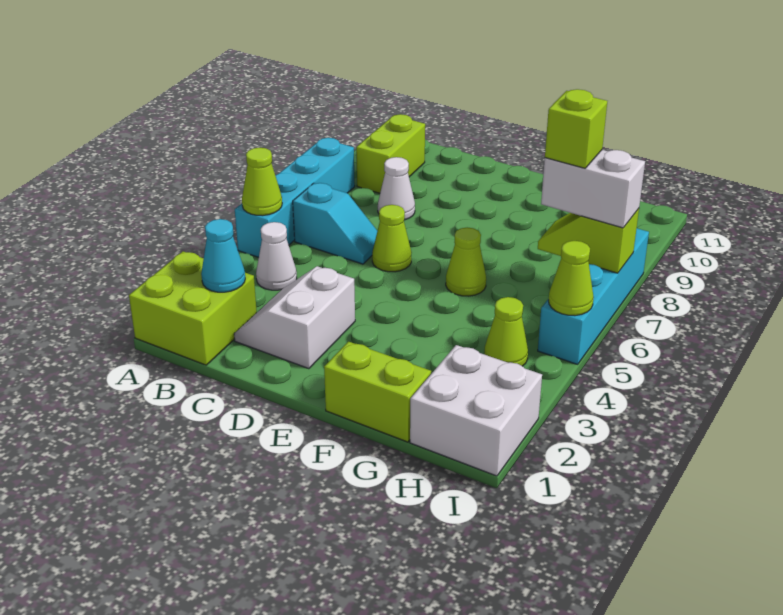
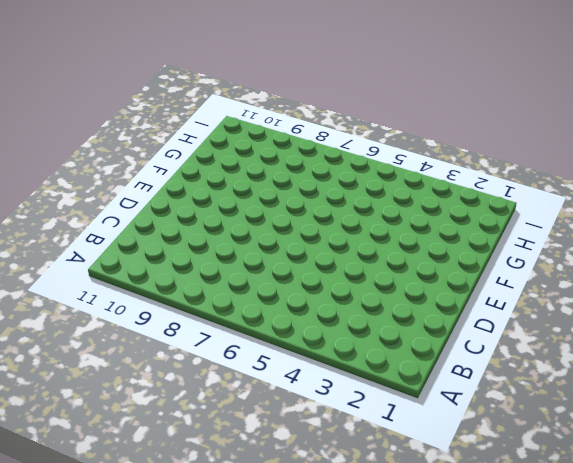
none -> lime 2x2 brick [129,251,257,365]
none -> cyan 1x4 brick [235,138,355,257]
none -> white 1x1 cone [256,222,297,290]

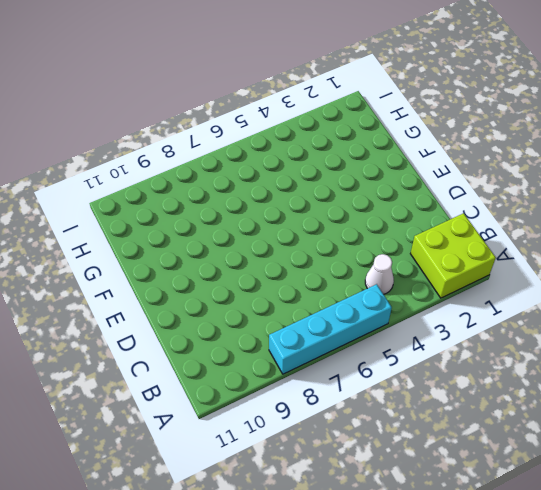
none -> cyan 1x2 slope [293,183,377,264]
none -> lime 1x2 brick [356,114,425,193]
none -> white 2x2 slope [234,266,355,369]

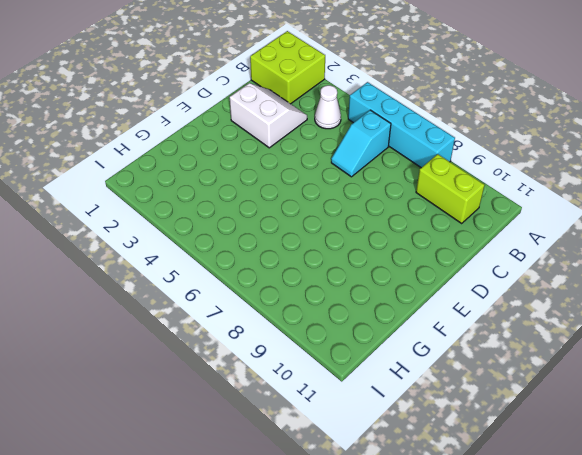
none -> white 1x1 cone [378,157,415,220]
none -> lime 1x1 cone [372,205,412,272]
none -> lime 1x2 brick [324,342,431,442]

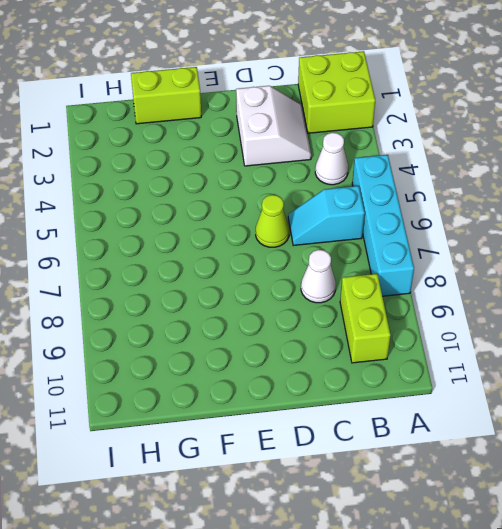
none -> lime 1x1 cone [446,227,486,296]
none -> white 2x2 brick [410,345,542,476]
none -> lime 1x1 cone [484,297,528,366]

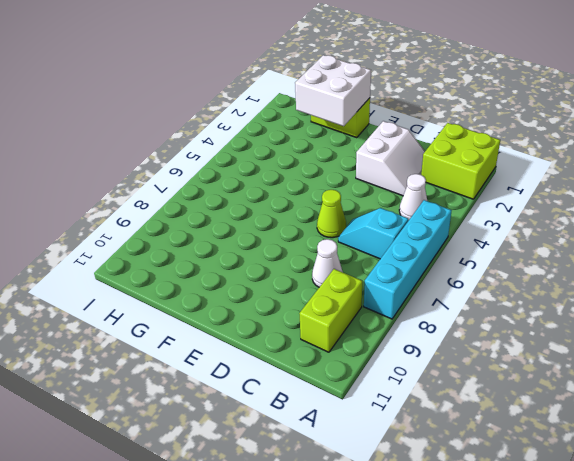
white 2x2 brick [295,55,371,126] -> white 2x2 brick moved to [410,345,542,476]
none -> lime 1x1 cone [446,227,486,296]
none -> lime 1x1 cone [484,297,528,366]
none -> cyan 1x4 brick [538,228,649,364]

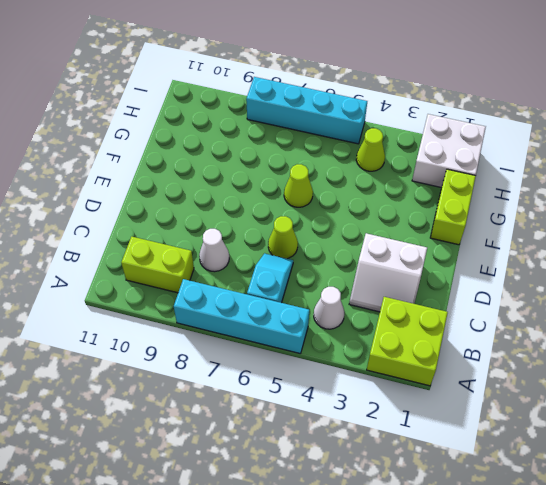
none -> lime 1x1 cone [242,148,282,216]
none -> cyan 1x1 cone [201,219,245,292]
none -> lime 1x2 slope [538,209,639,273]

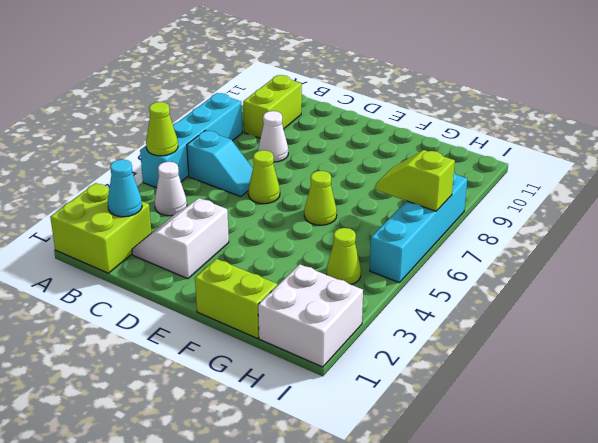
none -> lime 1x1 cone [549,241,594,316]
none -> white 1x2 brick [541,150,645,228]
none -> lime 1x1 brick [545,89,607,168]

